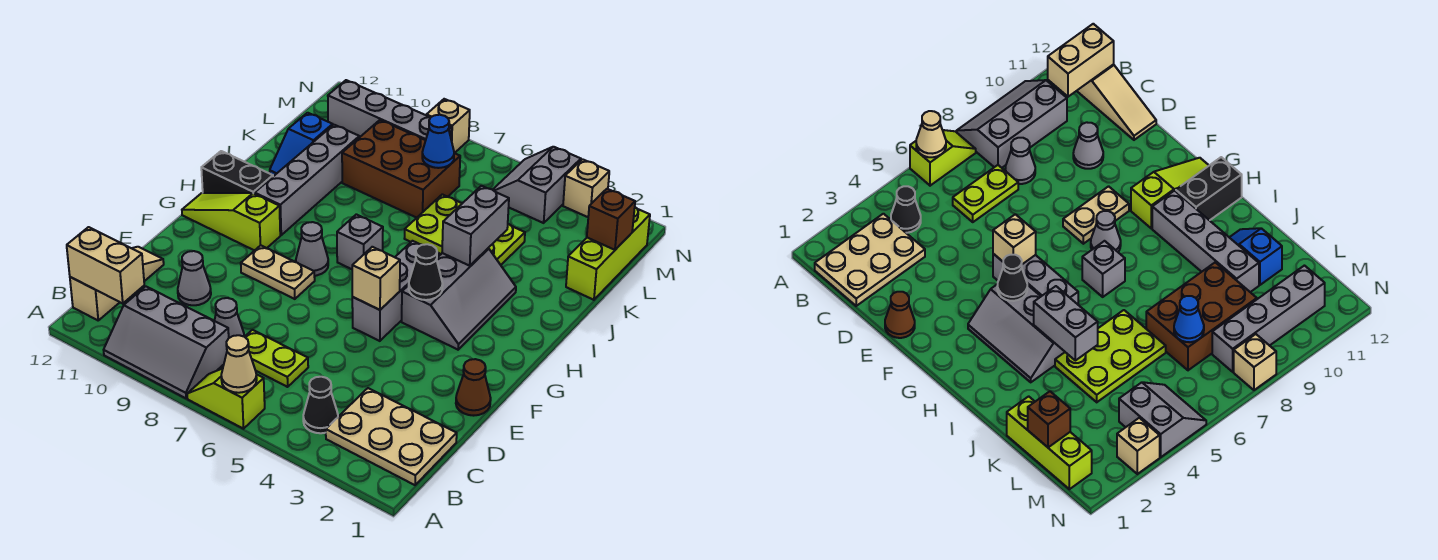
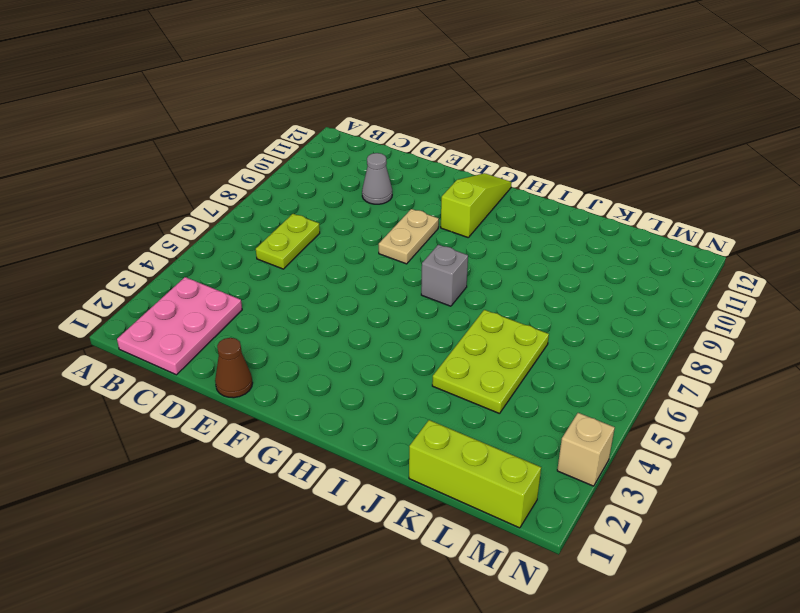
pink 2x3 plate [117,277,242,375] -> tan 2x3 plate [326,388,457,485]
none -> lime 1x2 slope [187,368,265,429]
none -> grey 2x3 slope [104,286,229,398]
none -> black 1x1 cone [303,377,338,433]
none -> tan 1x3 slope [70,247,164,320]

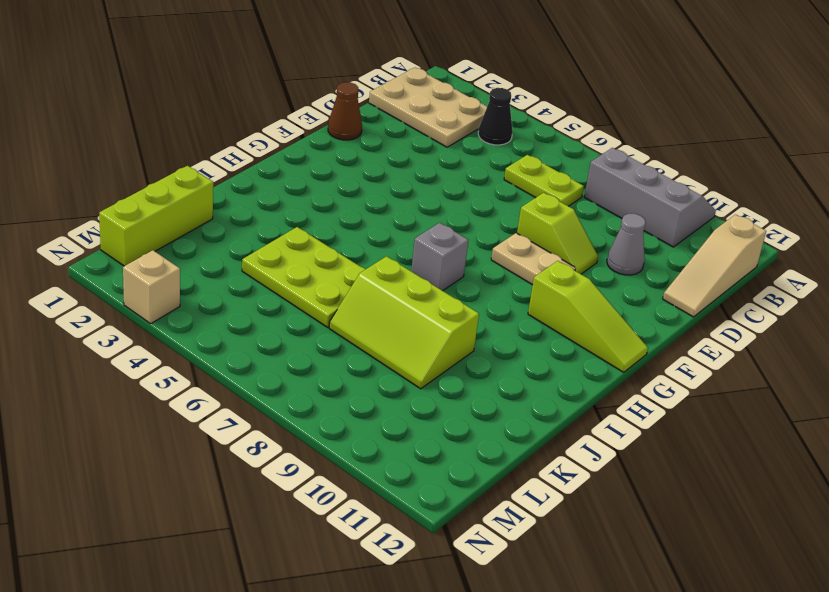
lime 1x2 slope [517,193,598,274] -> lime 1x2 slope moved to [187,368,265,429]
lime 2x3 slope [329,256,479,389] -> brown 2x3 brick [342,120,460,218]
none -> grey 1x1 cone [214,298,244,338]
none -> grey 1x3 brick [352,241,440,341]
none -> grey 2x3 slope [402,248,516,350]
none -> grey 1x1 cone [296,222,328,276]

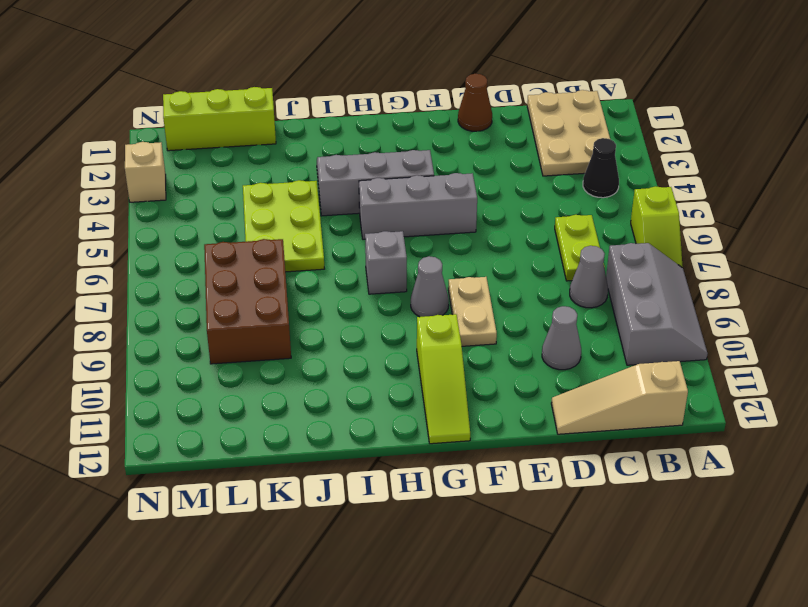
none -> grey 1x4 brick [255,125,359,235]
none -> black 1x2 brick [201,151,273,194]
none -> blue 1x2 slope [270,113,333,176]
none -> grey 2x2 slope [493,147,581,223]

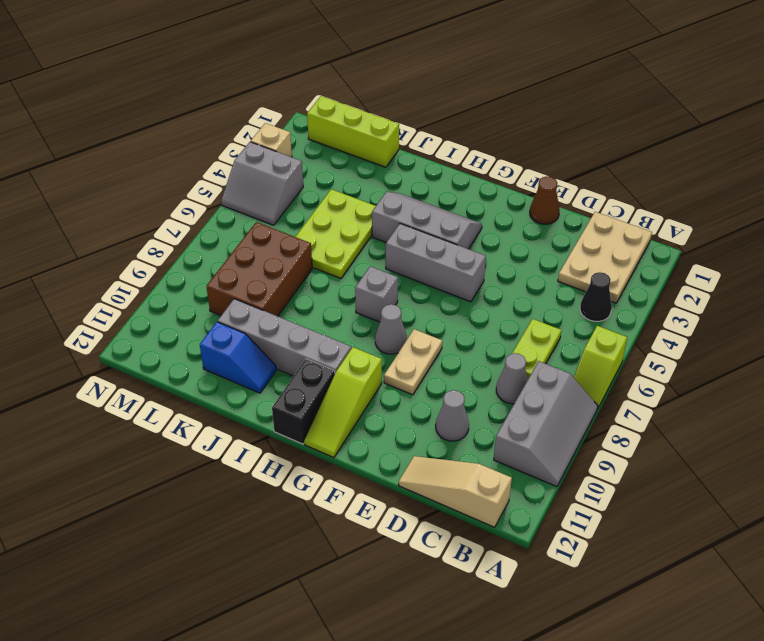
none -> grey 1x4 brick [328,80,451,140]
none -> tan 1x1 brick [426,99,470,153]
none -> tan 1x1 cone [221,335,257,393]
none -> tan 1x2 brick [67,227,144,303]

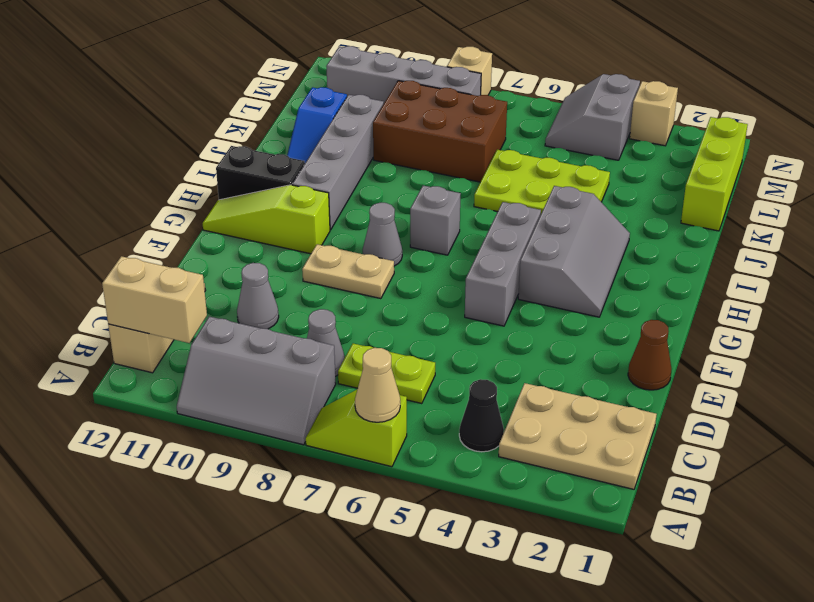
none -> tan 1x1 brick [352,247,400,310]
none -> black 1x1 cone [409,244,443,300]
none -> grey 1x2 brick [442,186,509,266]
none -> brown 1x1 brick [587,189,635,250]

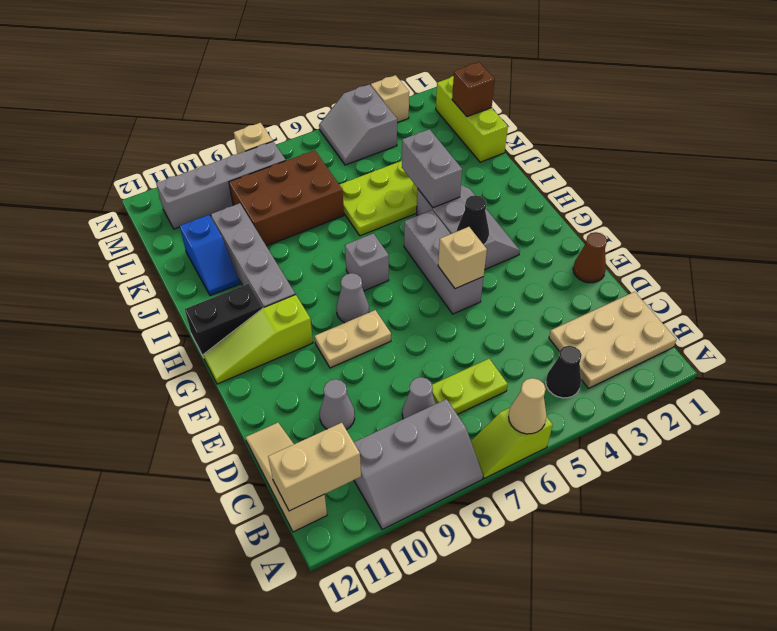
none -> blue 1x1 cone [422,115,454,168]

